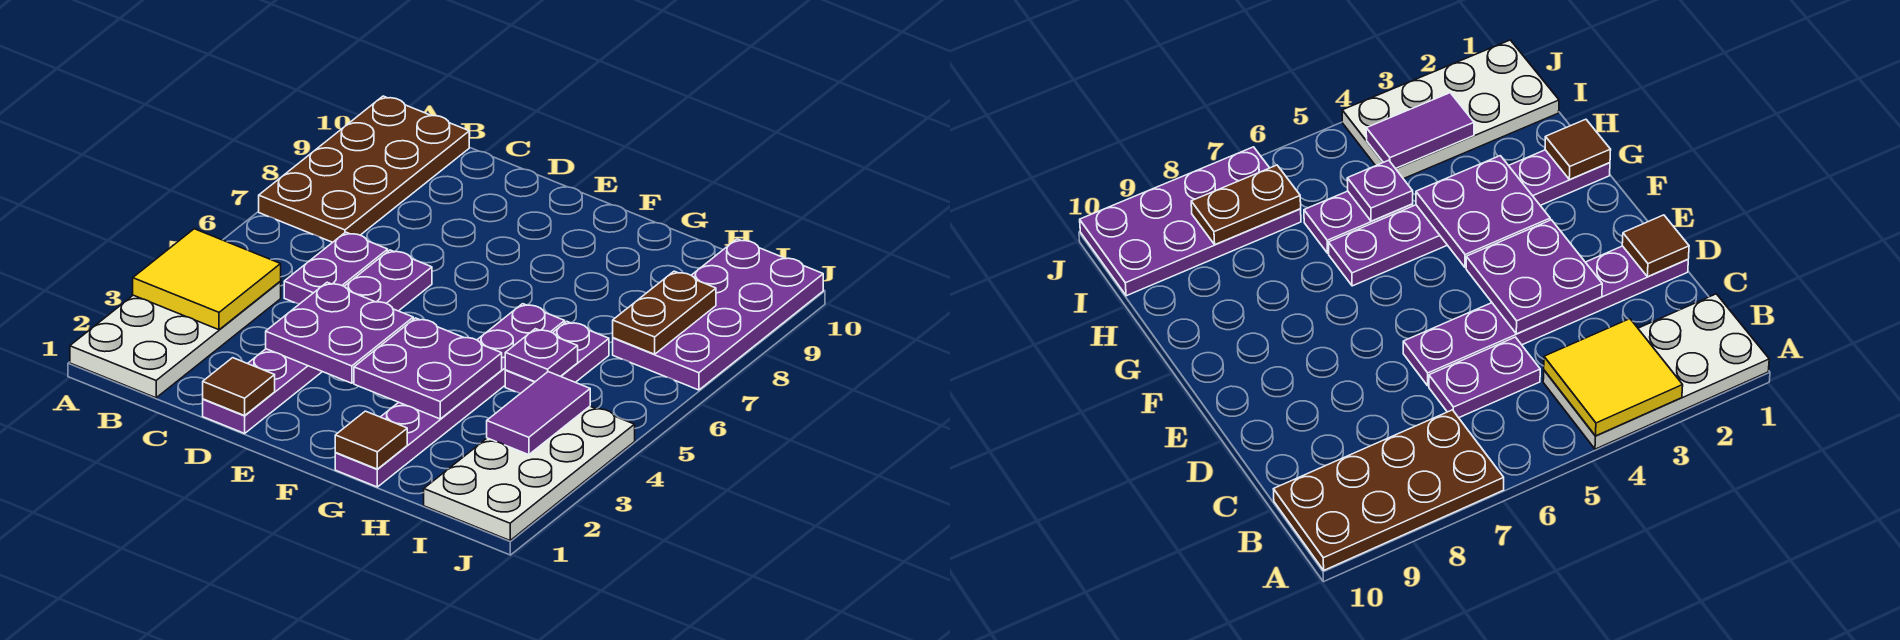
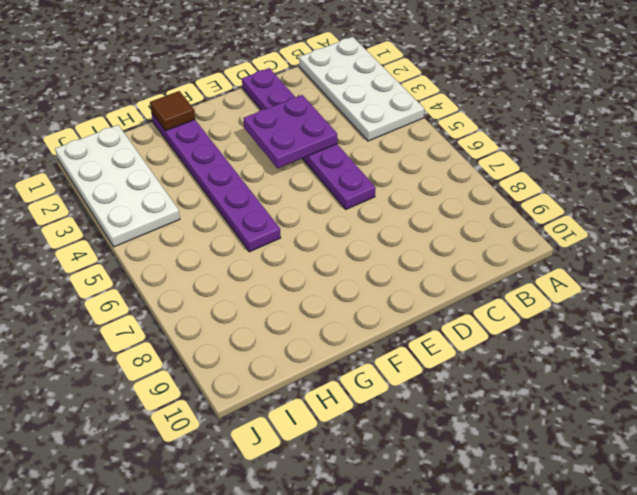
none -> brown 2x4 plate [259,96,469,242]
none -> purple 1x2 plate [284,232,388,304]
none -> purple 1x2 plate [505,322,609,393]

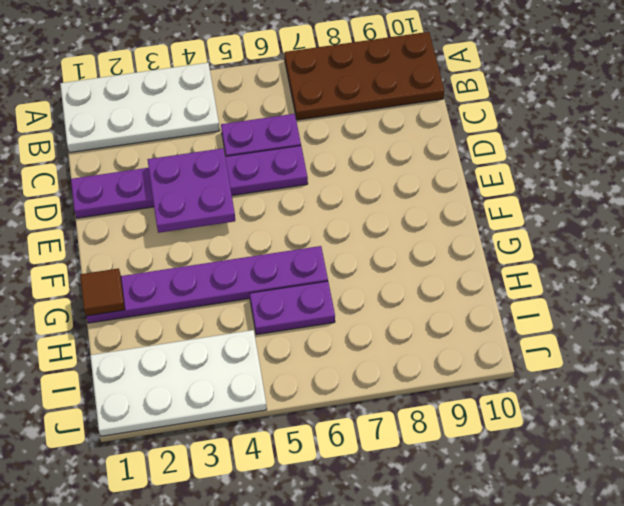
none -> purple 2x4 plate [613,239,823,390]
none -> yellow 2x2 tile [133,229,281,330]
none -> brown 1x1 tile [203,358,275,416]

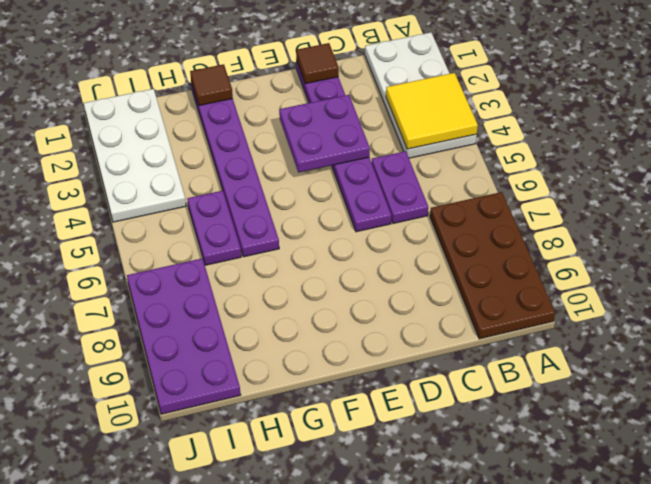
none -> purple 2x2 plate [354,318,502,419]
none -> purple 1x1 plate [505,329,578,382]
none -> purple 1x2 tile [487,372,590,455]

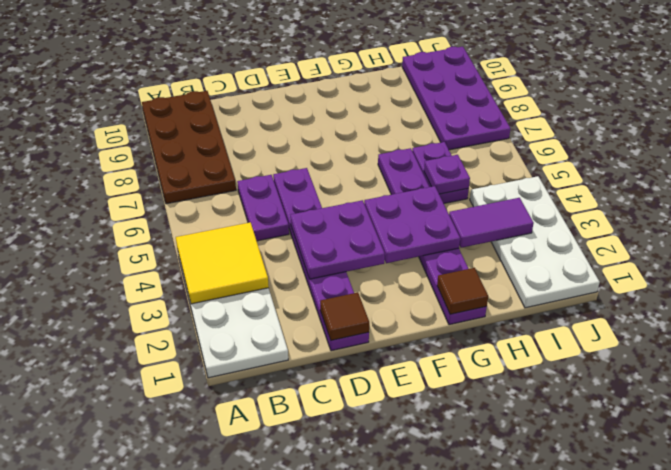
purple 1x2 tile [449,198,534,248] -> purple 1x2 tile turned to [487,372,590,455]
none -> brown 1x2 plate [613,271,716,354]

